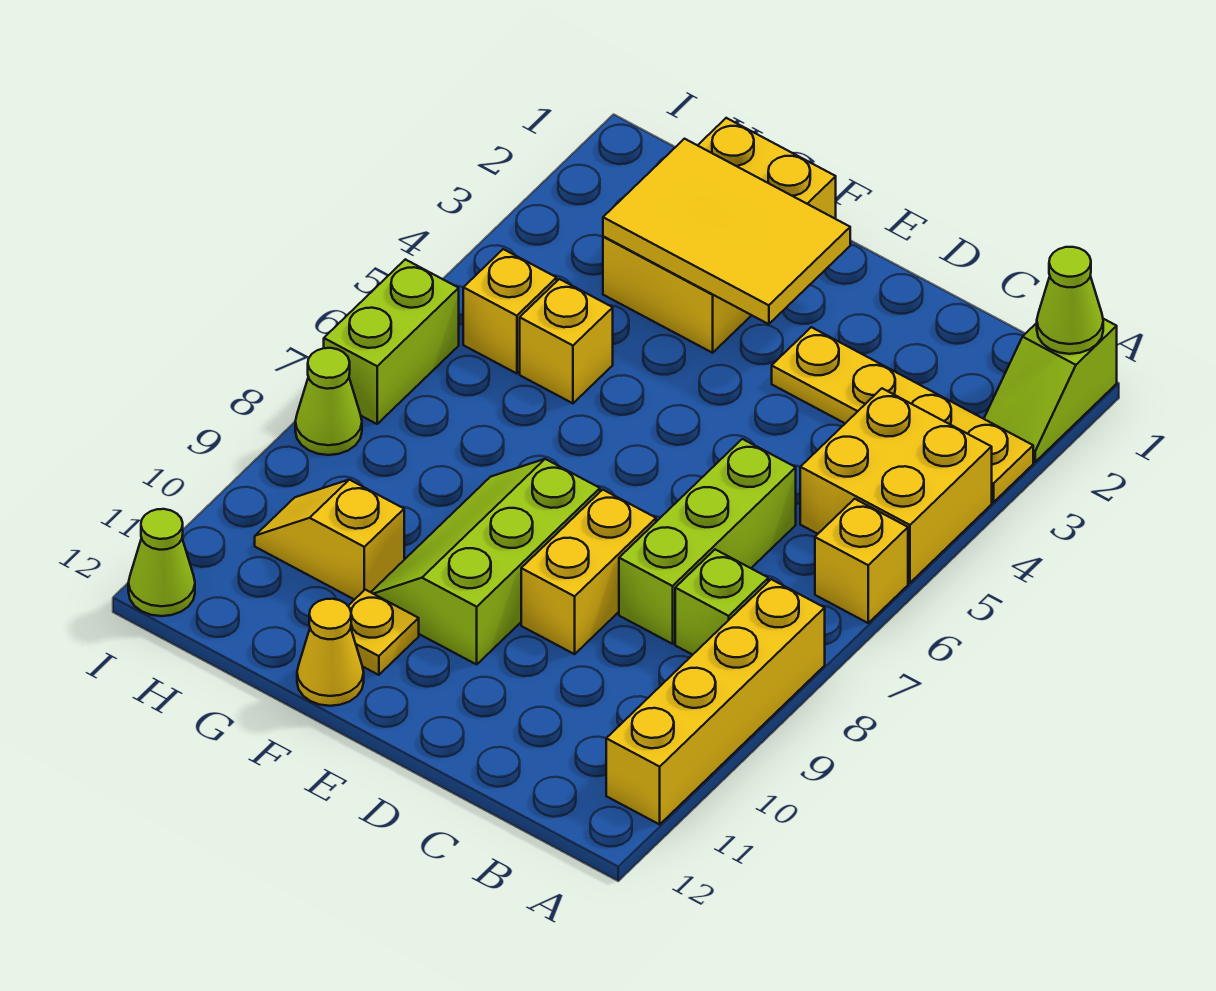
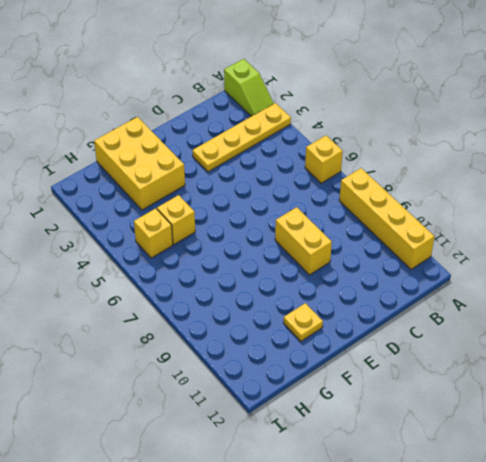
none -> yellow 2x2 brick [800,388,992,583]
none -> lime 1x1 brick [675,550,768,655]
none -> lime 1x3 brick [619,439,796,644]

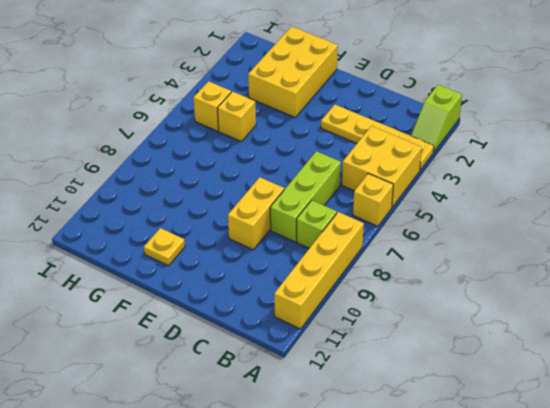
none -> lime 2x3 slope [371,459,600,664]
none -> yellow 1x1 cone [297,599,364,706]
none -> yellow 1x2 slope [255,480,404,600]

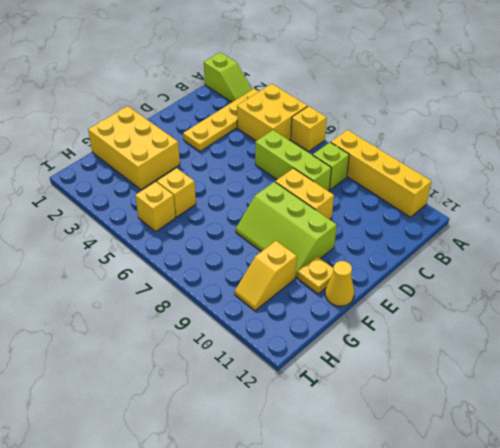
none -> lime 1x2 brick [324,259,459,424]
none -> lime 1x1 cone [295,348,362,455]
none -> lime 1x1 cone [128,509,195,616]

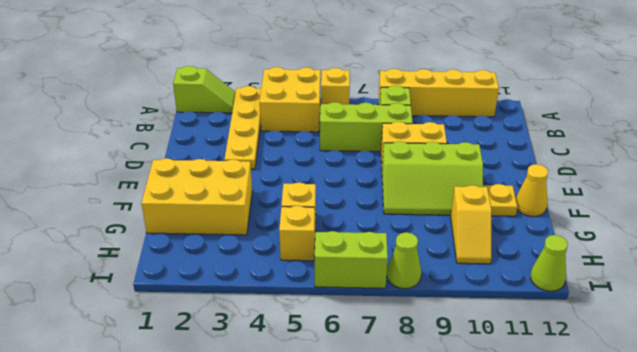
none -> lime 1x1 cone [1037,247,1103,354]
none -> yellow 2x3 tile [603,139,850,324]

